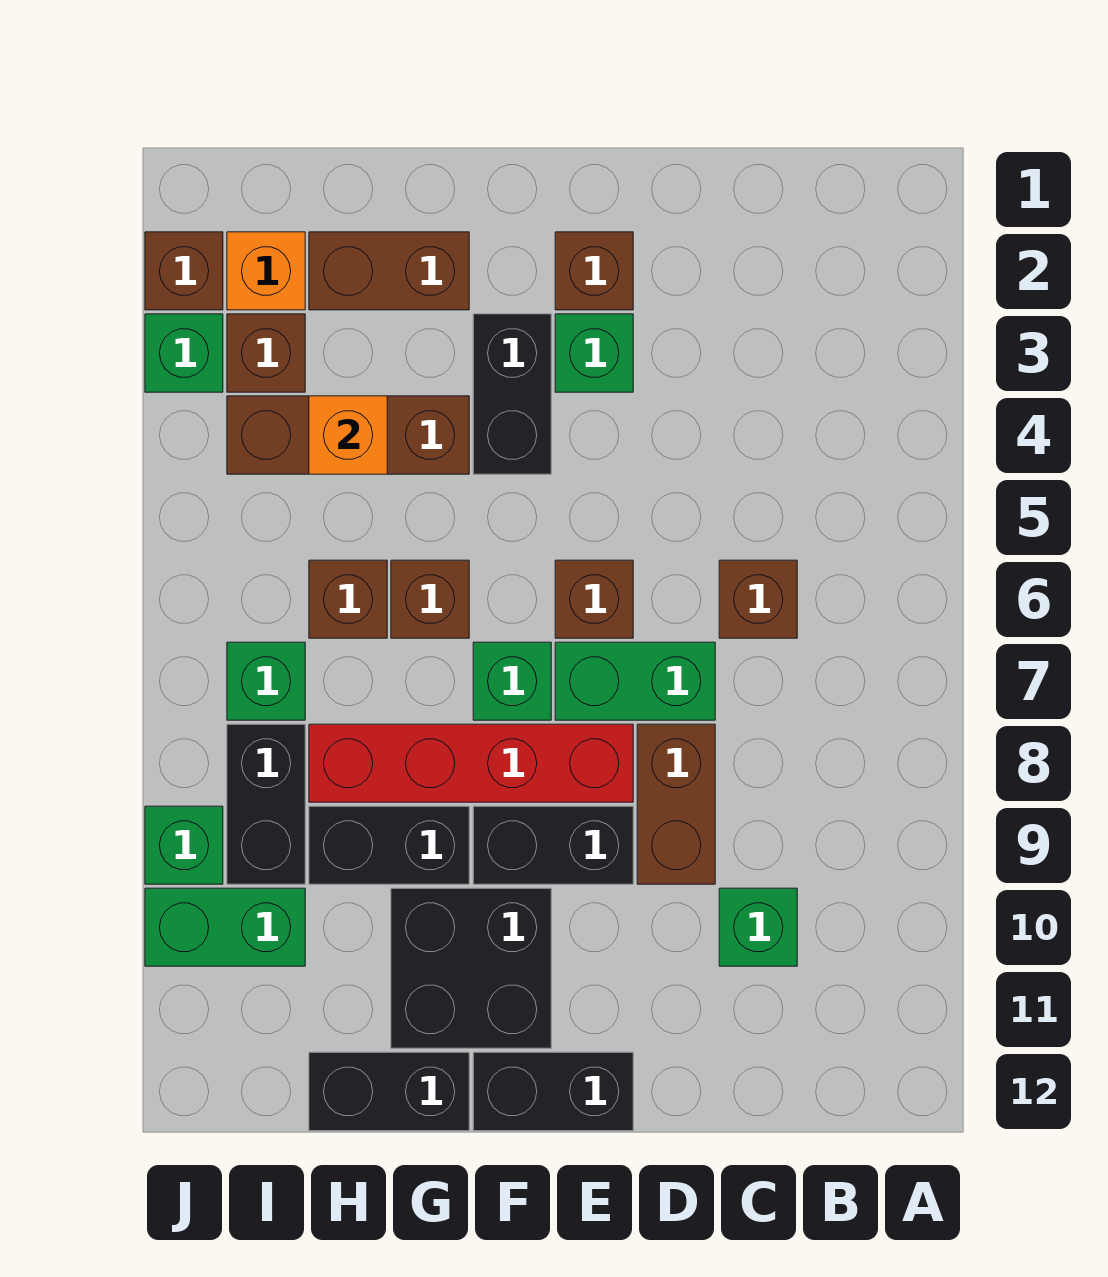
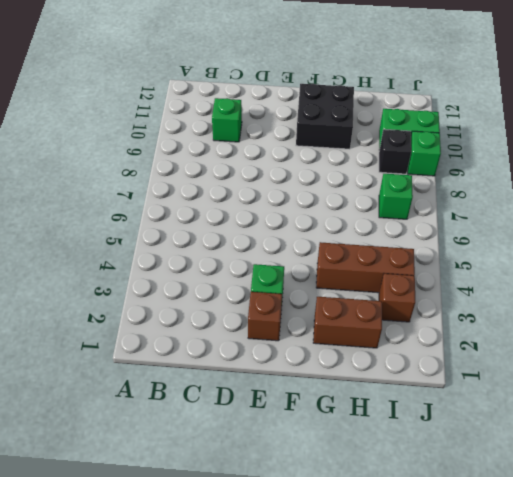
black 1x1 brick [379,129,411,174] -> black 1x2 brick [227,724,305,884]
none -> brown 1x1 brick [719,560,797,638]
none -> green 1x2 brick [555,642,715,720]
none -> brown 1x2 brick [637,724,715,884]

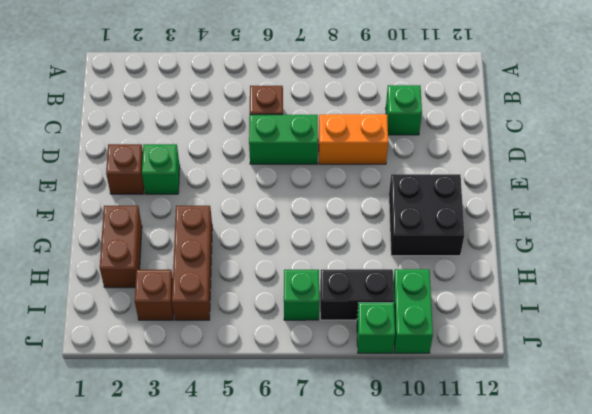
green 1x2 brick [249,115,318,164] -> green 1x2 brick turned to [555,642,715,720]
orange 1x2 brick [319,114,388,164] -> brown 1x2 brick [637,724,715,884]
none -> brown 1x1 brick [555,560,633,638]
none -> red 1x4 brick [309,724,633,802]
none -> black 1x2 brick [473,806,633,884]

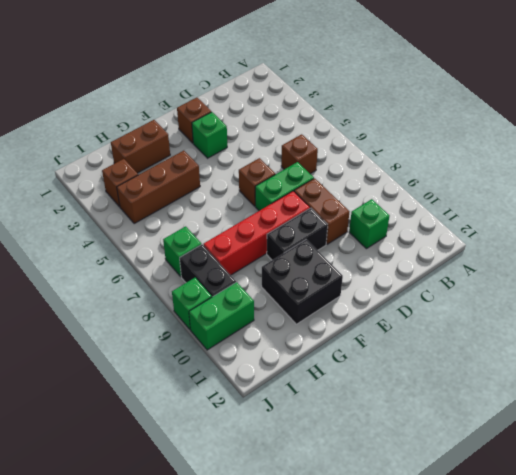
none -> black 1x2 brick [473,1052,633,1131]
none -> black 1x2 brick [473,314,551,474]
none -> green 1x1 brick [473,642,551,720]

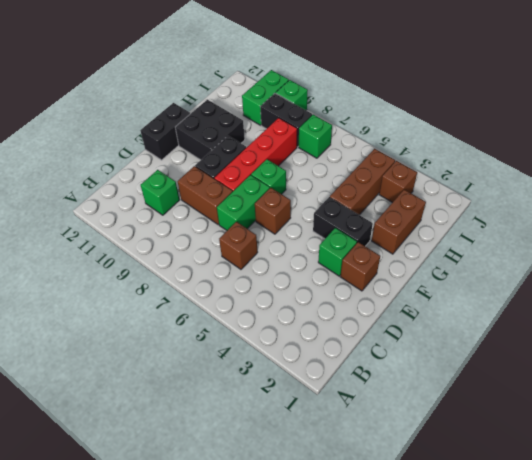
none -> brown 1x1 brick [391,560,469,638]
none -> black 1x2 brick [309,806,469,884]
none -> black 1x2 brick [309,1052,469,1131]

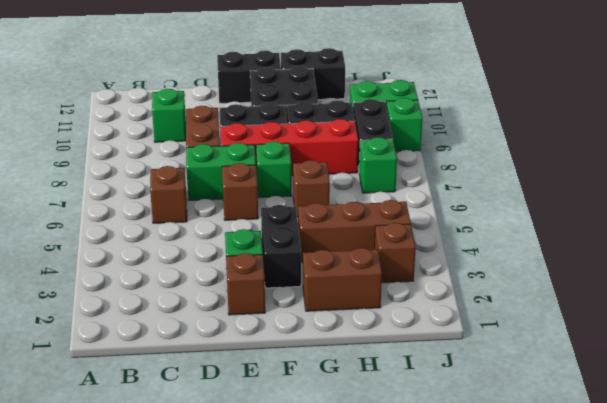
none -> brown 1x1 brick [309,560,387,638]
none -> orange 1x1 brick [227,232,305,310]
none -> brown 1x1 brick [145,232,223,310]

